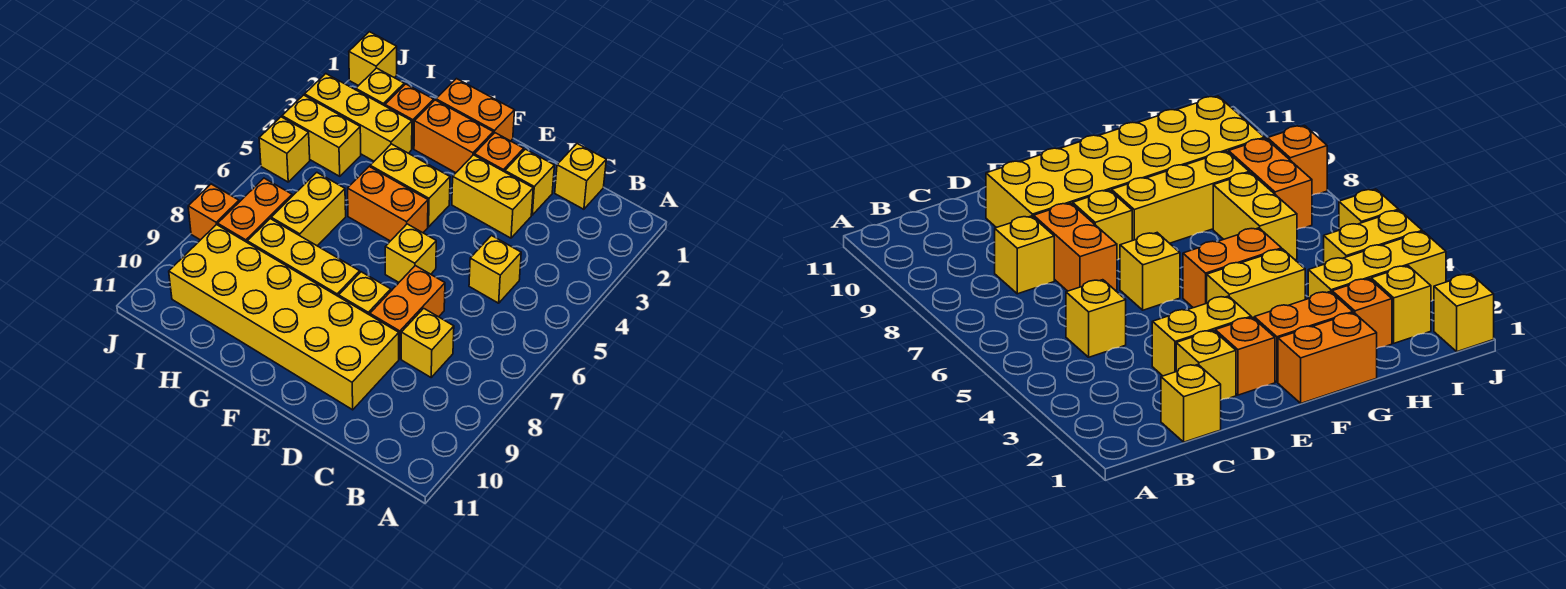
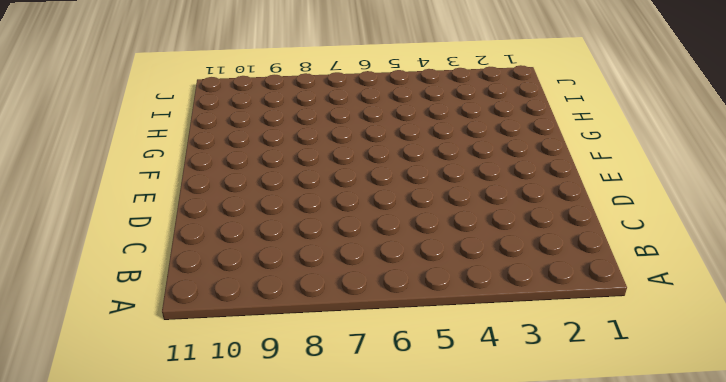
none -> yellow 1x1 brick [555,144,606,209]
none -> yellow 1x1 brick [469,236,521,303]
none -> yellow 1x1 brick [401,308,454,377]

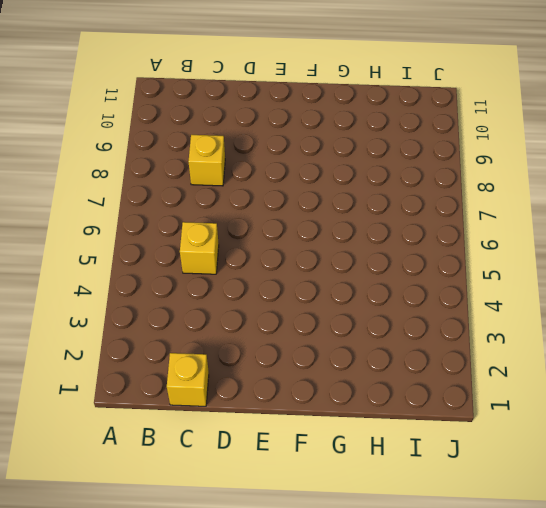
none -> yellow 1x1 brick [505,149,555,215]
none -> yellow 1x2 brick [452,155,533,238]
none -> orange 1x2 brick [370,266,445,359]

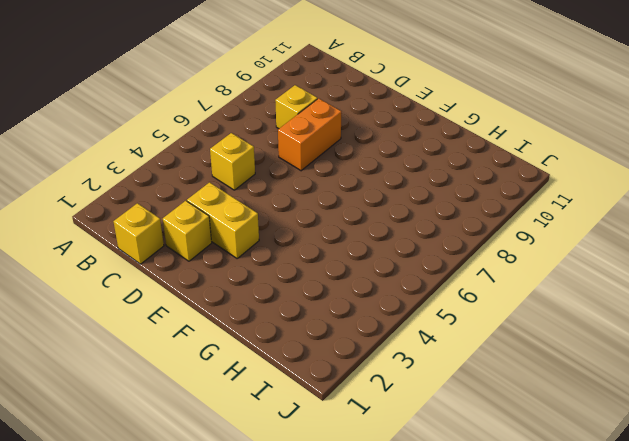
none -> yellow 2x6 brick [169,224,399,410]
none -> orange 1x1 brick [474,133,524,172]
none -> yellow 1x1 brick [385,224,436,282]

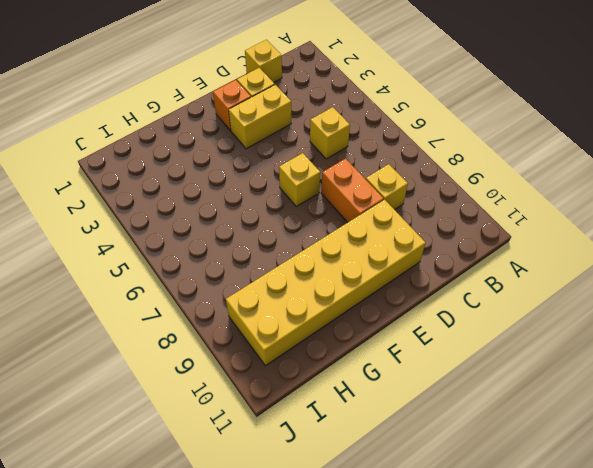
none -> yellow 1x1 brick [339,272,391,315]
none -> orange 1x2 brick [436,79,515,141]
none -> orange 1x2 brick [414,100,493,173]

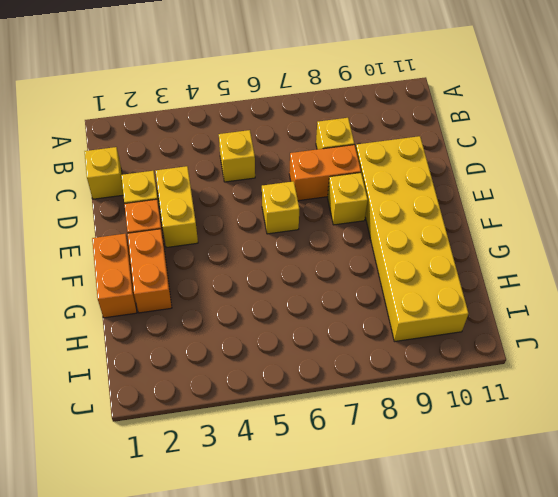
none -> yellow 1x2 brick [370,144,450,227]
none -> orange 1x2 brick [348,167,428,241]
none -> yellow 1x3 brick [247,219,360,297]

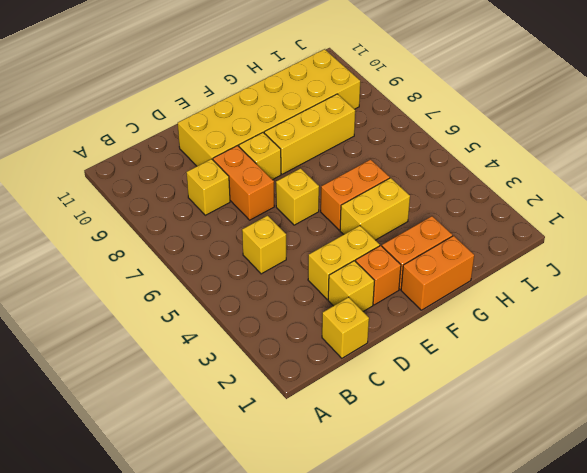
none -> orange 1x1 brick [385,84,434,149]
none -> yellow 1x3 brick [305,74,412,161]
none -> yellow 1x2 brick [271,172,346,246]

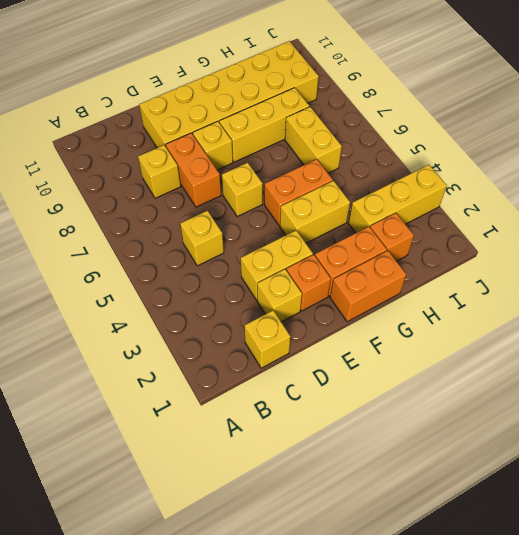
none -> yellow 1x1 brick [356,68,404,106]
none -> yellow 1x2 brick [282,95,361,176]
none -> orange 1x2 brick [218,178,292,242]

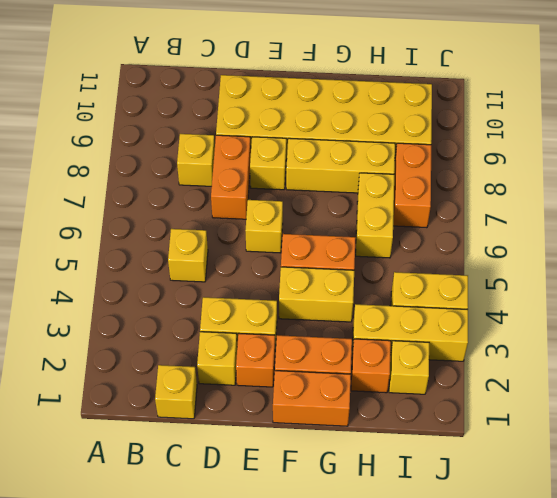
none -> yellow 1x1 brick [349,32,397,86]
none -> yellow 1x1 brick [259,117,310,182]
none -> orange 1x1 brick [188,184,239,240]

